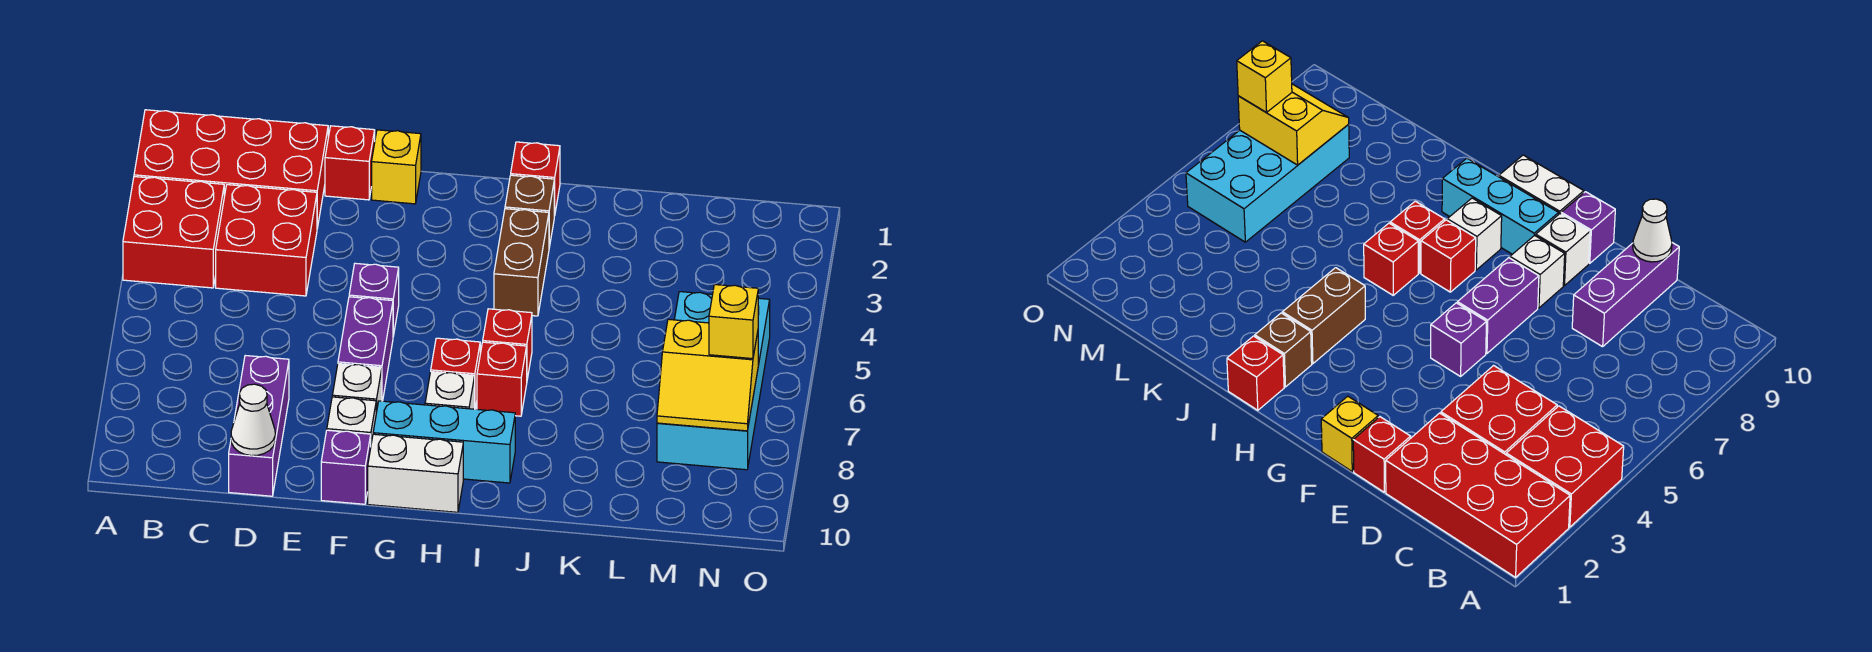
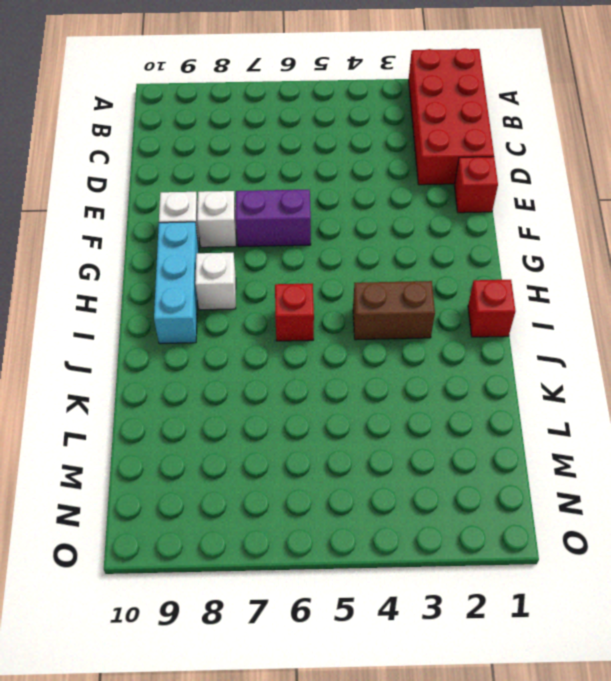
none -> red 2x2 brick [123,177,224,288]
none -> red 2x2 brick [216,185,317,296]
none -> purple 1x3 brick [229,356,289,496]

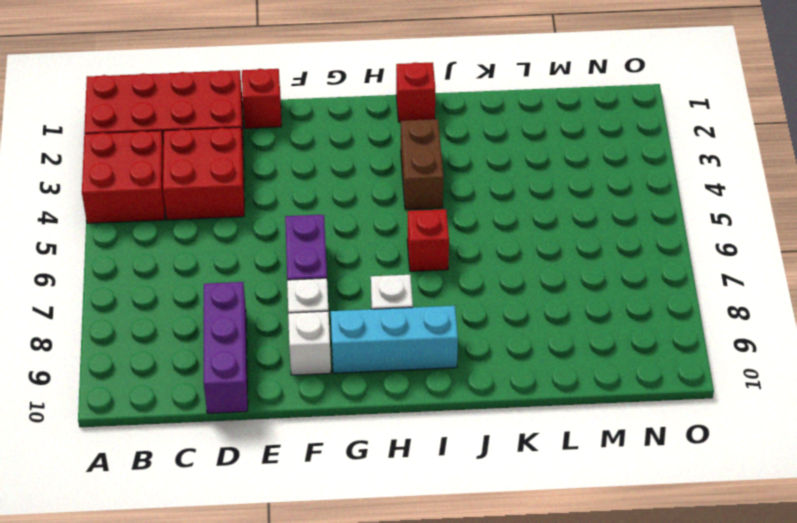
none -> yellow 1x1 brick [372,130,421,204]
none -> purple 1x1 brick [349,263,399,336]
none -> purple 1x1 brick [321,430,371,504]

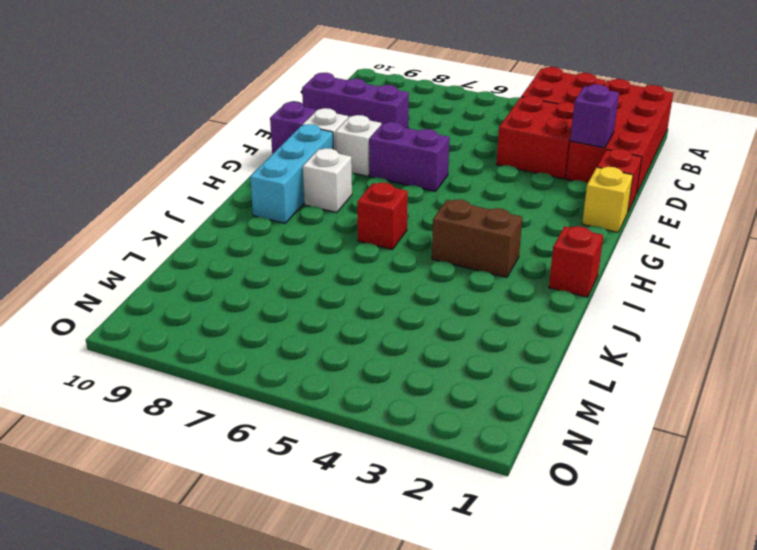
purple 1x1 brick [570,84,619,148] -> purple 1x1 brick moved to [349,263,399,336]
none -> white 1x2 brick [368,434,463,512]
none -> red 1x1 brick [431,338,480,409]
none -> brown 1x1 brick [505,175,554,247]

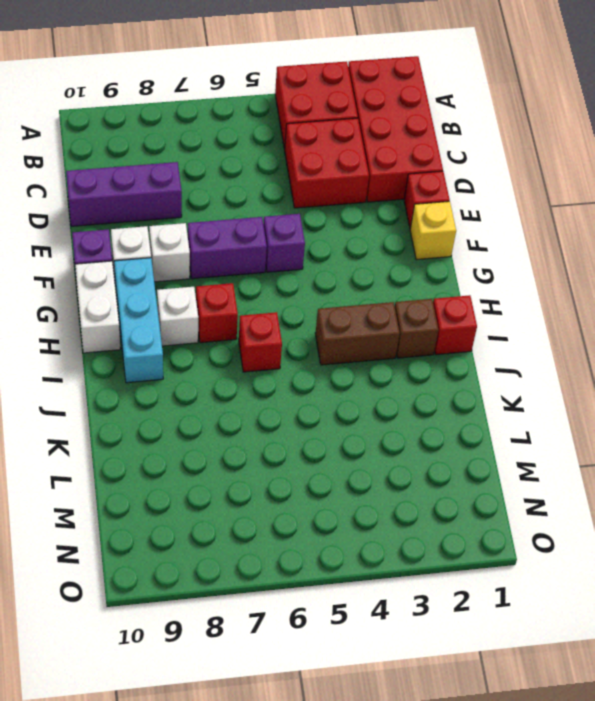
none -> red 1x1 brick [477,342,527,416]
none -> cyan 2x4 brick [657,292,770,470]
none -> white 1x1 cone [231,384,275,456]

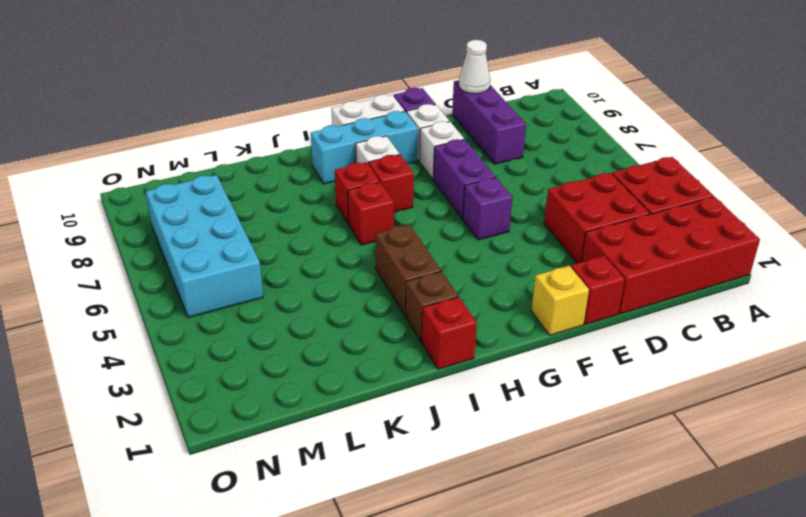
none -> yellow 2x2 slope [657,319,758,431]
none -> yellow 1x1 brick [709,285,758,359]

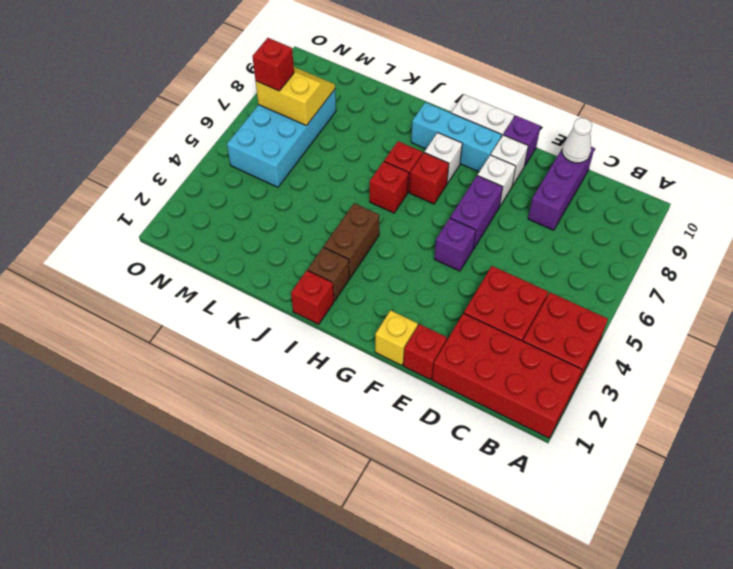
red 1x1 brick [252,38,294,91] -> yellow 1x1 brick [709,285,758,359]

